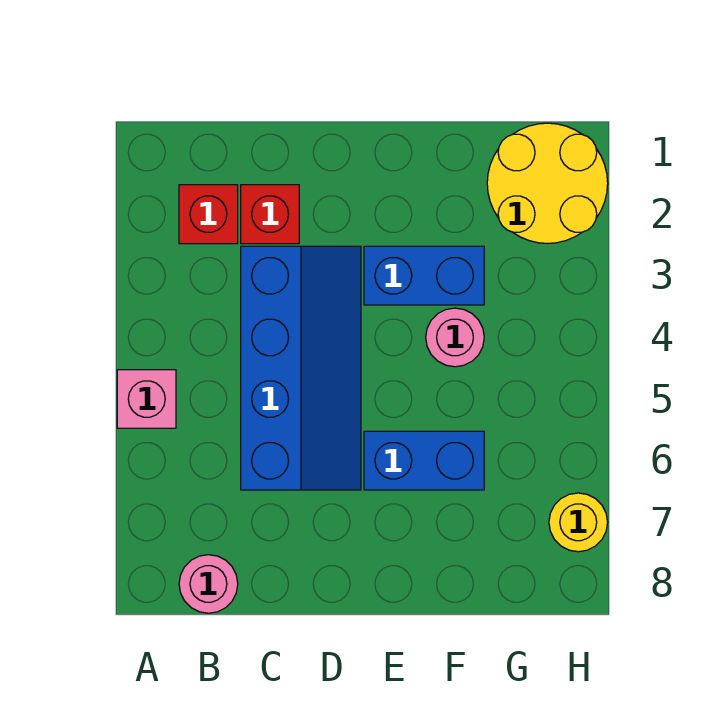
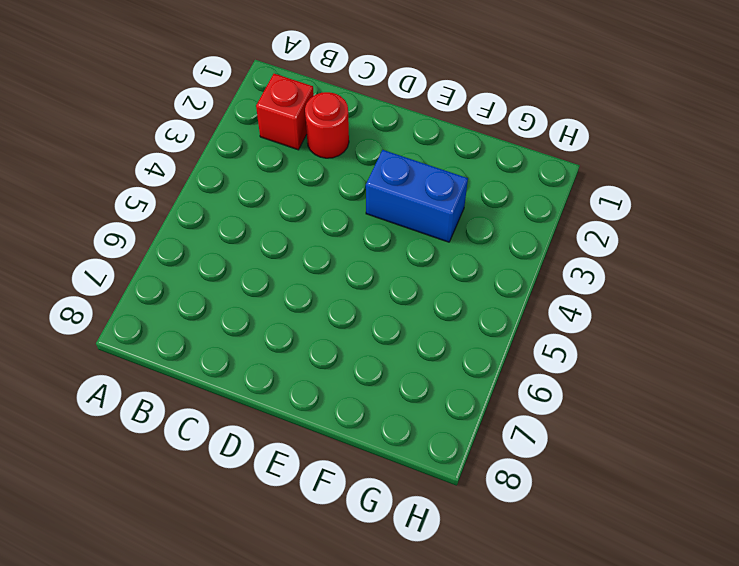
red 1x1 round brick [305,92,349,158] -> red 1x1 brick [241,185,299,244]
none -> pink 1x1 brick [117,370,176,428]
none -> pink 1x1 round brick [179,555,238,613]

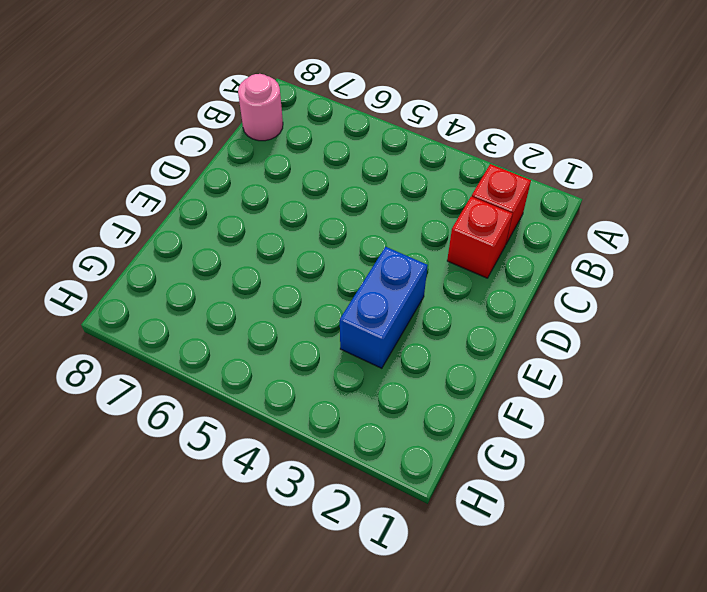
none -> pink 1x1 brick [117,370,176,428]
none -> blue 2x4 slope [241,246,361,490]

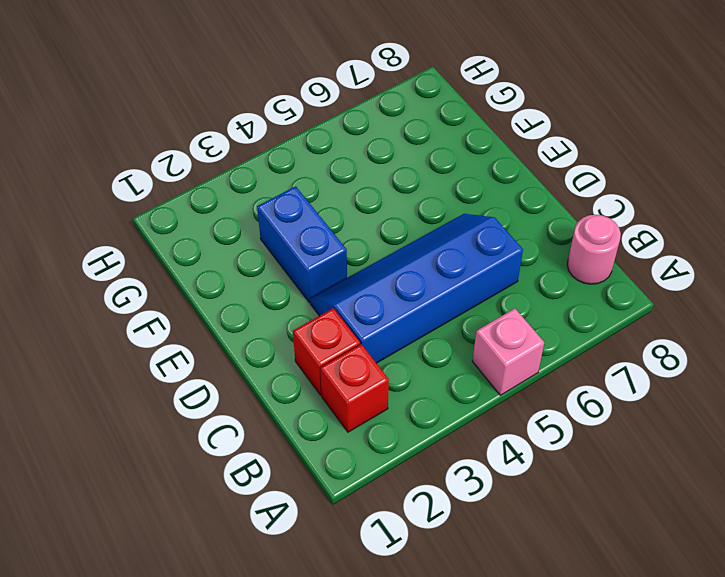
none -> blue 1x2 brick [364,431,484,490]
none -> pink 1x1 round brick [426,308,484,367]

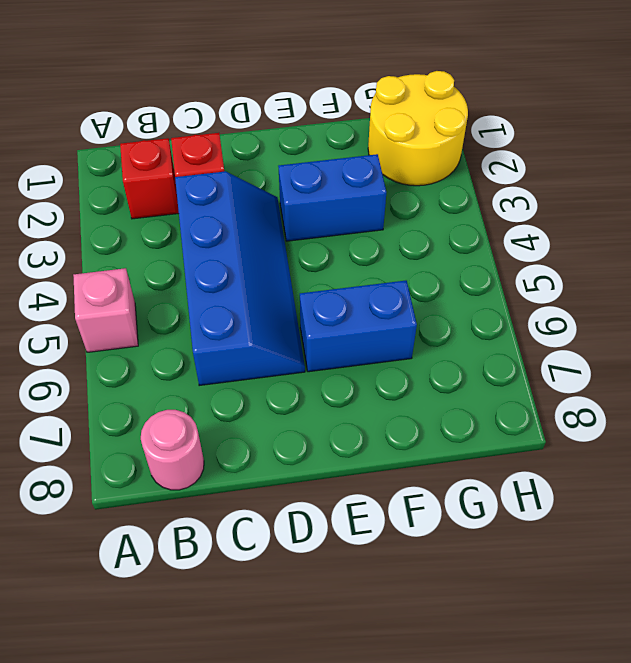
none -> pink 1x1 round brick [426,308,484,367]
none -> yellow 1x1 round brick [549,493,608,552]

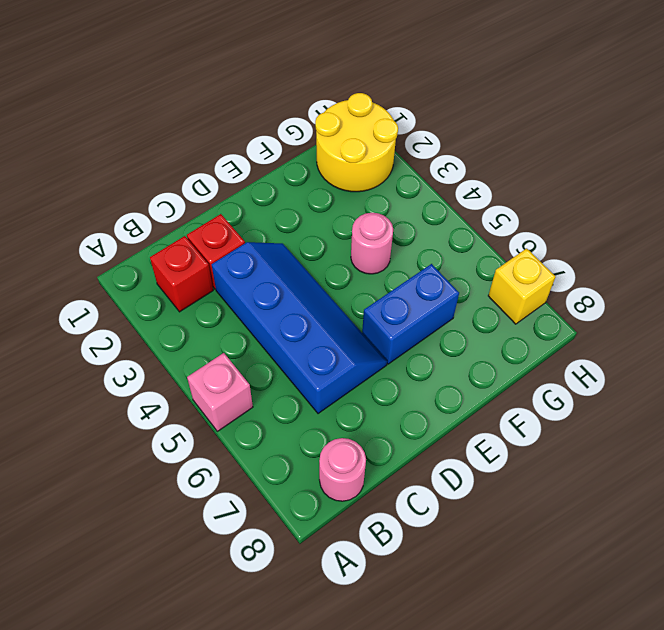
yellow 1x1 brick [488,248,556,324] -> yellow 1x1 round brick [549,493,608,552]
none -> blue 1x2 brick [364,246,484,305]

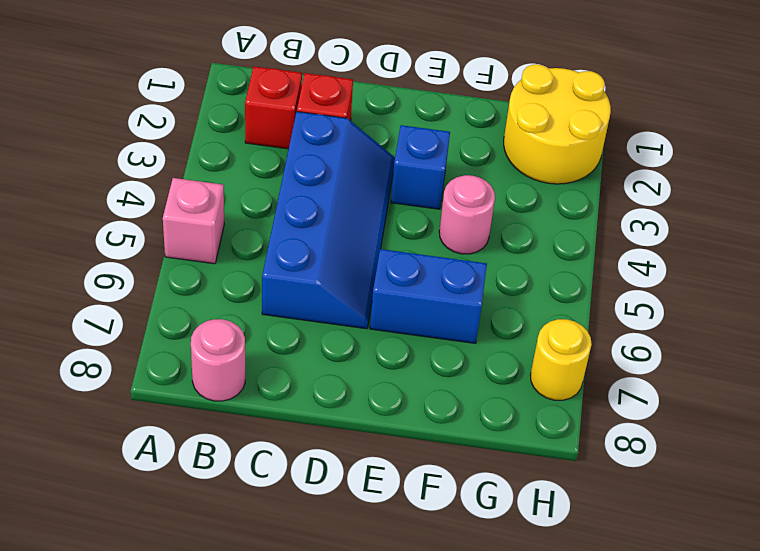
blue 1x1 brick [391,125,450,209] -> blue 1x2 brick [364,246,484,305]

